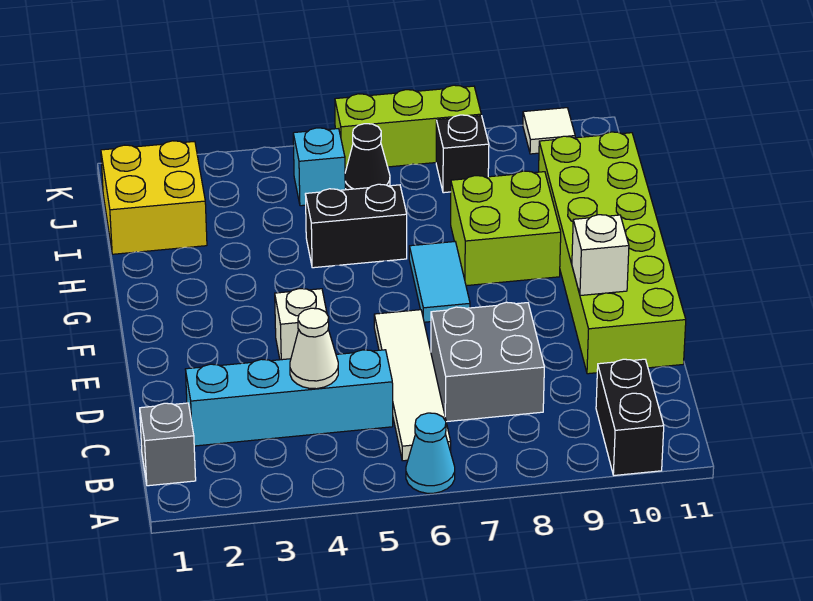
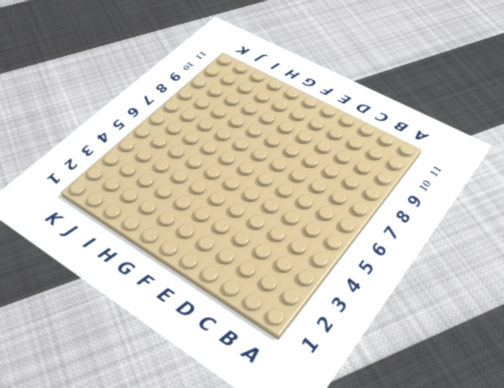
none -> cyan 1x1 cone [406,413,455,493]
none -> black 1x2 brick [596,359,664,475]
none -> grey 1x1 brick [140,403,196,486]

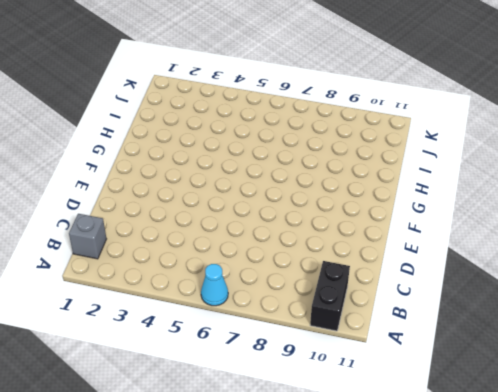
none -> white 1x4 tile [374,310,451,461]
none -> cyan 1x4 brick [185,350,393,446]
none -> grey 2x2 brick [431,302,544,422]

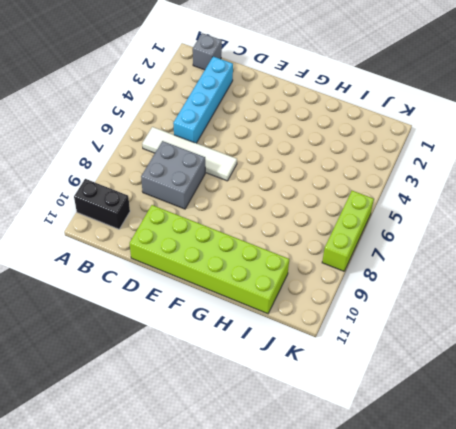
none -> cyan 1x1 cone [406,413,455,493]
none -> white 1x1 brick [275,289,327,360]
none -> cyan 1x2 tile [409,242,470,322]

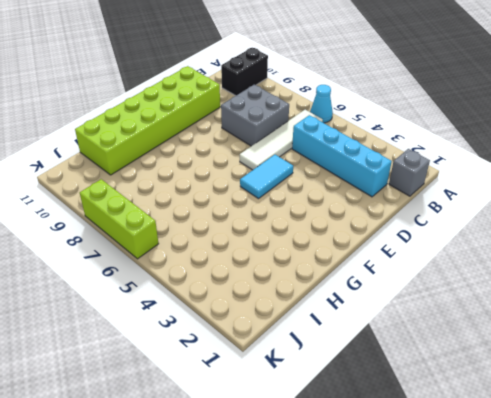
cyan 1x2 tile [240,155,293,199] -> cyan 1x2 tile moved to [409,242,470,322]
none -> white 1x1 brick [275,289,327,360]
none -> lime 2x2 brick [451,171,561,286]
none -> black 1x2 brick [305,184,407,268]

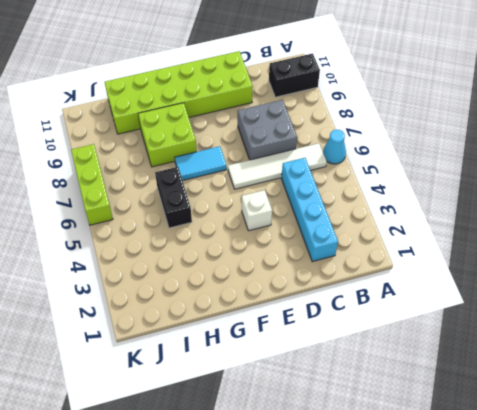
none -> grey 1x1 brick [140,403,196,486]
none -> yellow 2x2 brick [101,141,207,254]
none -> cyan 1x1 brick [293,128,345,206]

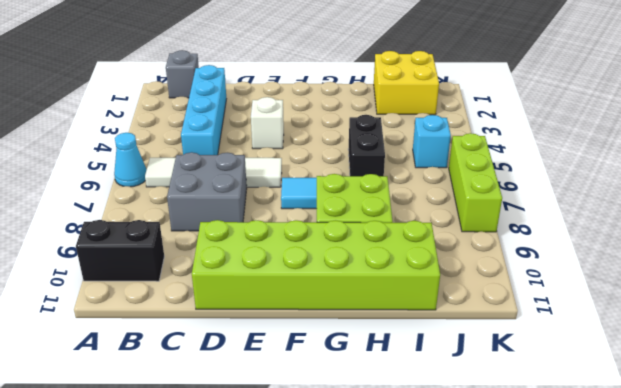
none -> black 1x1 cone [345,124,390,190]
none -> black 1x1 brick [436,115,489,193]
none -> white 1x1 tile [523,108,575,154]

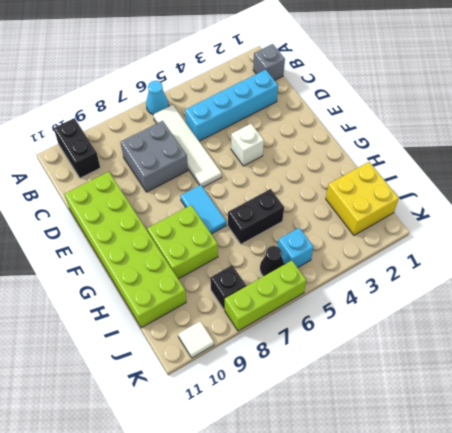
none -> white 1x1 cone [290,308,338,389]
none -> white 1x1 brick [572,215,629,296]

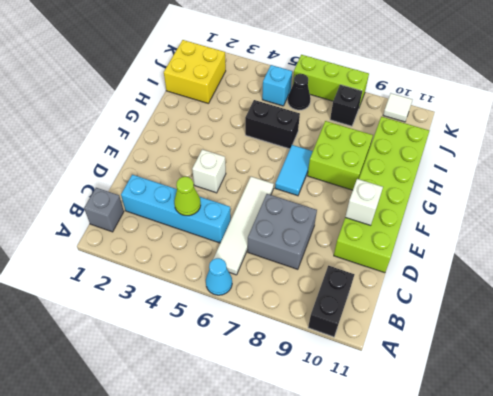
lime 1x1 cone [174,177,201,216] -> white 1x1 cone [290,308,338,389]

